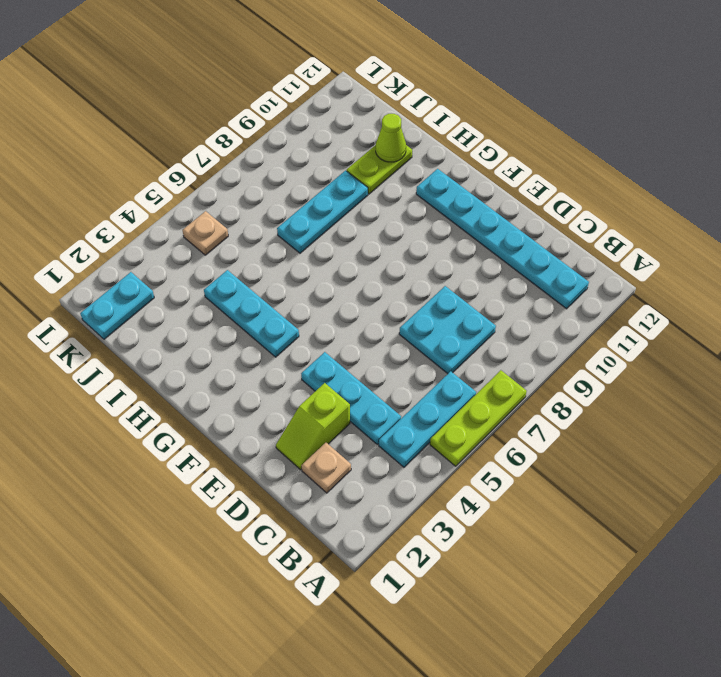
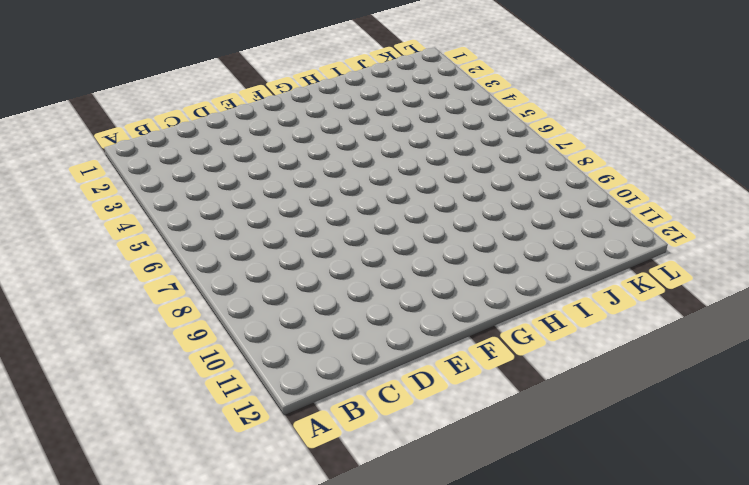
none -> lime 1x3 plate [430,370,527,466]
none -> cyan 1x3 plate [379,371,476,467]
none -> cyan 1x6 plate [416,169,589,309]

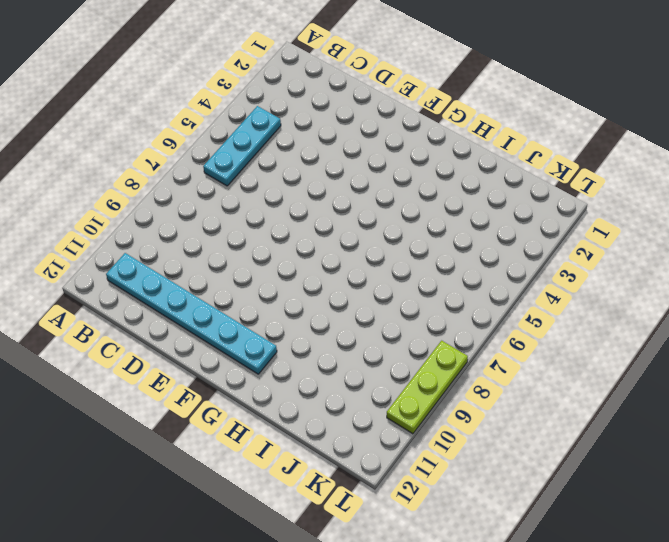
lime 1x3 plate [387,341,468,434] -> lime 1x3 plate moved to [430,370,527,466]
none -> tan 1x1 plate [301,443,351,493]
none -> cyan 1x3 plate [301,352,401,444]
none -> cyan 2x2 plate [399,286,496,374]

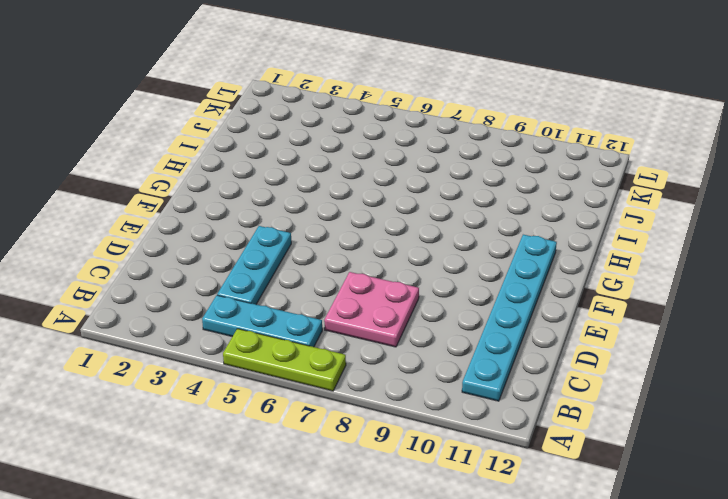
pink 2x2 plate [324,272,419,347] -> cyan 2x2 plate [399,286,496,374]
none -> tan 1x1 plate [301,443,351,493]
none -> lime 1x2 slope [276,383,350,470]
none -> cyan 1x3 plate [204,270,299,357]

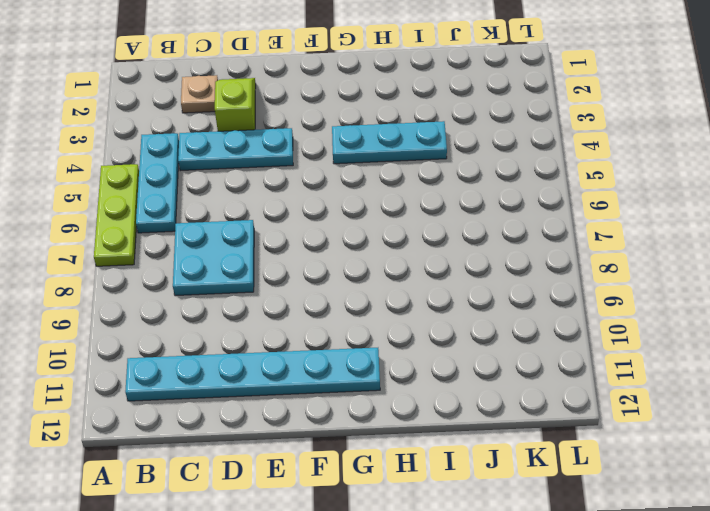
none -> cyan 1x3 plate [277,171,368,253]
none -> lime 1x2 plate [347,145,412,194]
none -> cyan 1x2 plate [80,272,154,339]

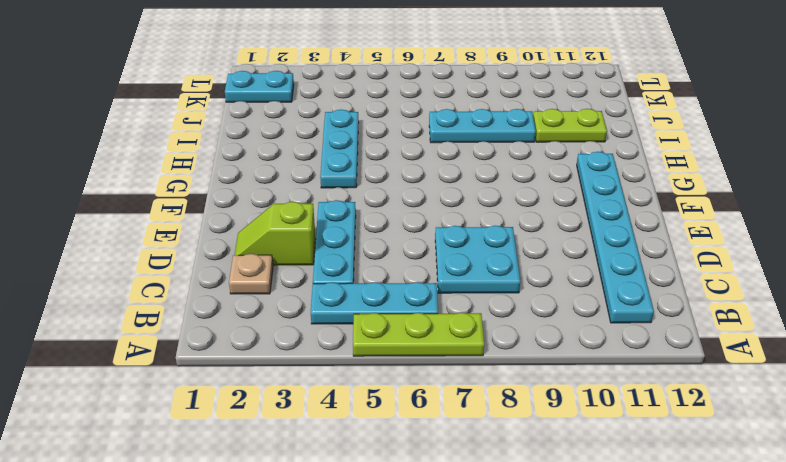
none -> tan 1x1 plate [182,211,228,255]
none -> lime 1x1 cone [376,114,406,162]

